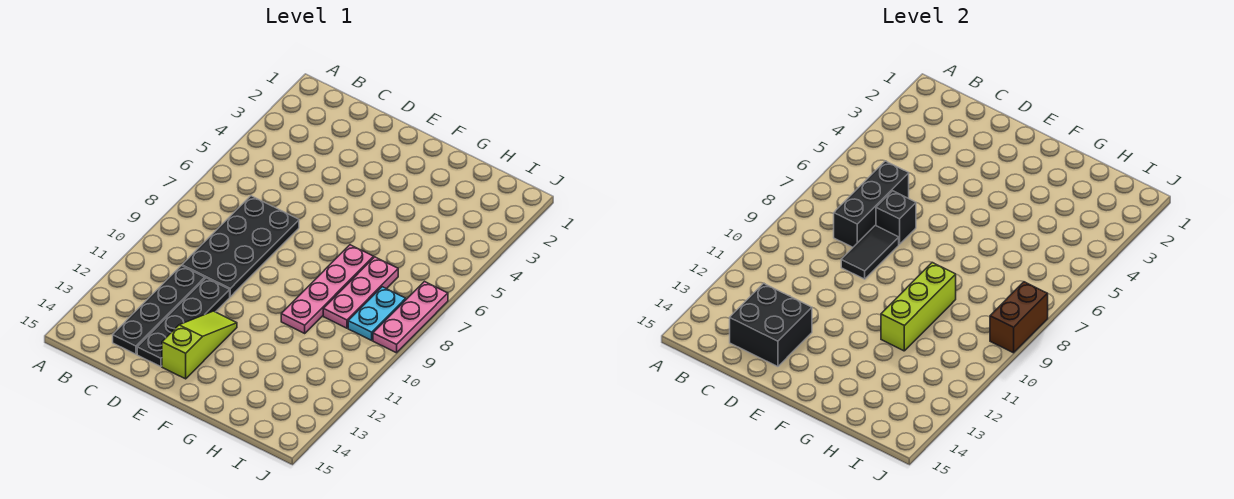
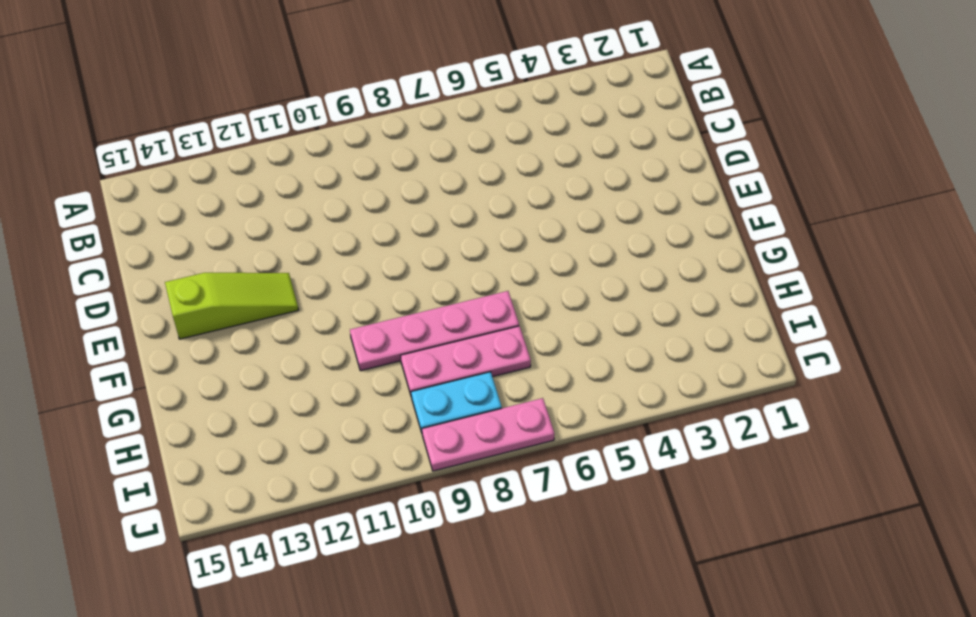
none -> black 2x4 plate [182,196,299,297]
none -> black 1x4 plate [113,266,205,354]
none -> black 1x4 plate [137,278,230,367]

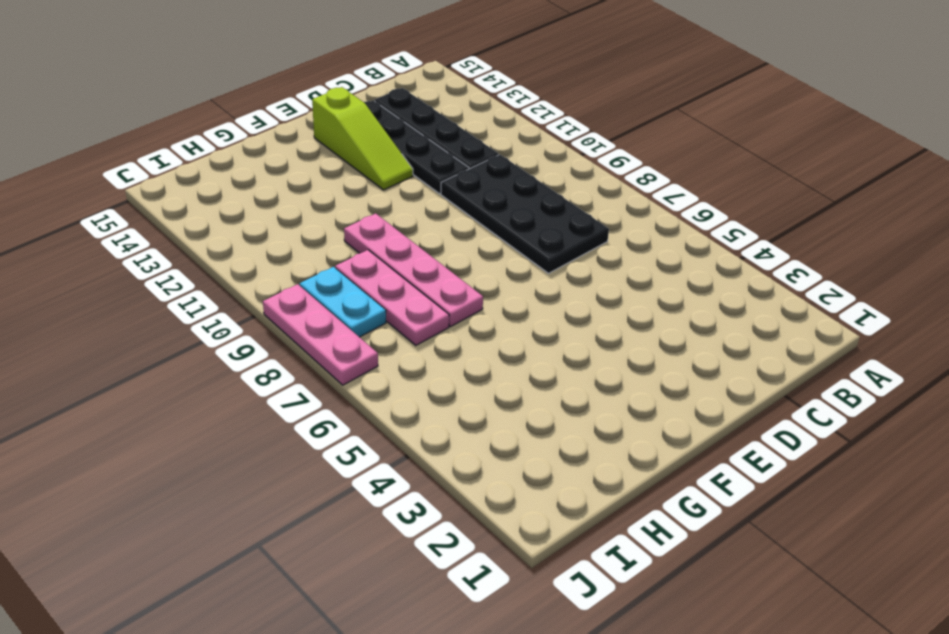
none -> black 1x3 brick [834,161,909,247]
none -> black 2x2 brick [730,283,812,367]
none -> black 1x1 brick [876,191,916,244]

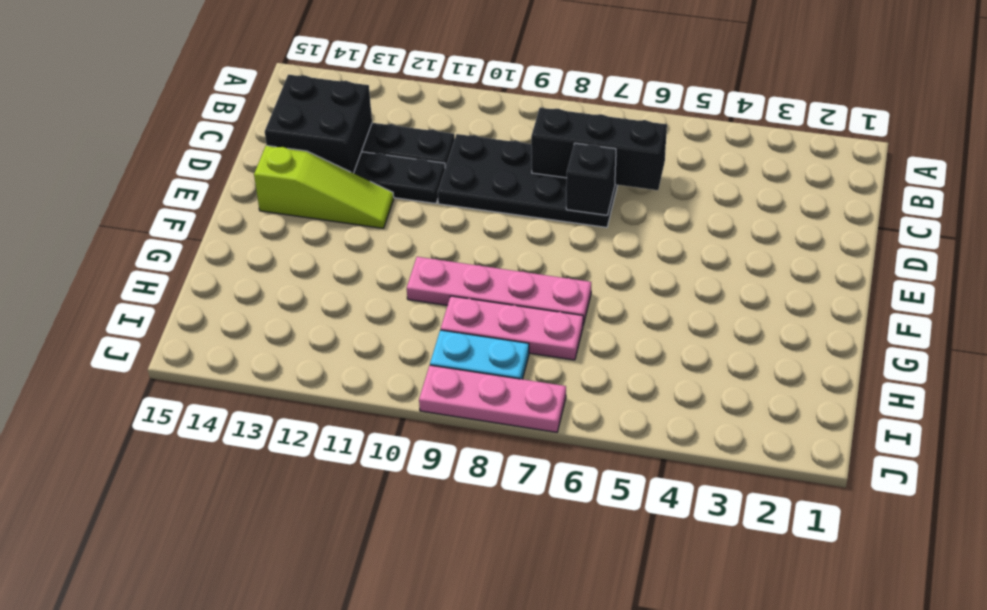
none -> black 1x2 tile [841,225,899,279]
none -> lime 1x3 brick [881,263,956,351]
none -> brown 1x2 brick [990,282,1048,353]

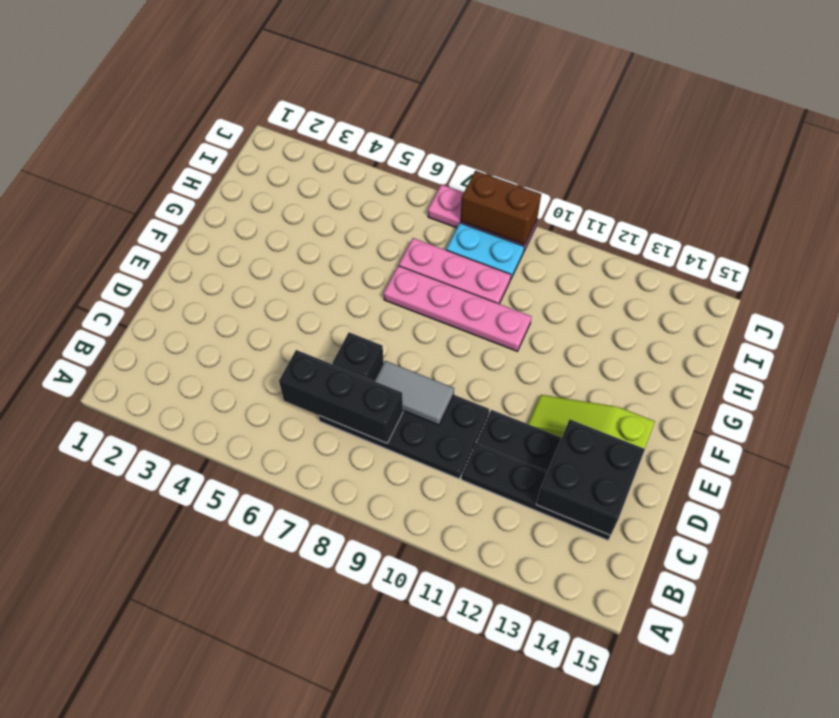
grey 1x2 tile [375,361,454,425] -> black 1x2 tile [841,225,899,279]
none -> lime 1x3 brick [881,263,956,351]

